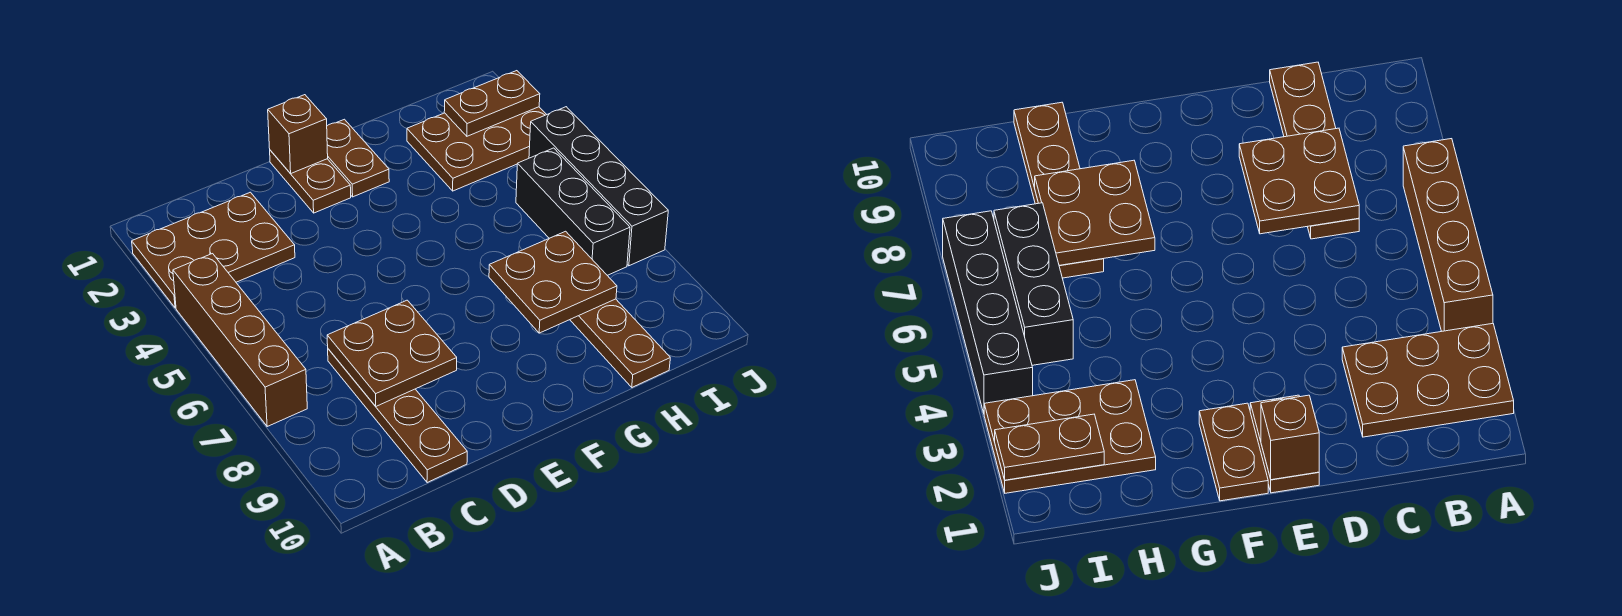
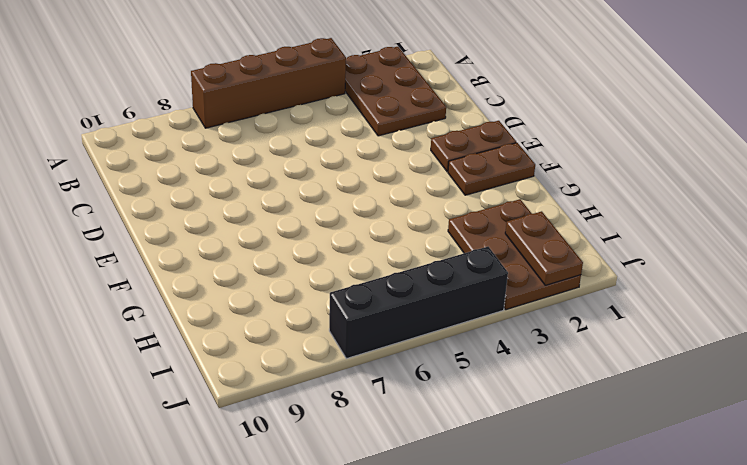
none -> brown 1x4 plate [328,349,467,483]
none -> brown 1x4 plate [570,299,670,387]
none -> black 1x3 brick [516,148,630,275]

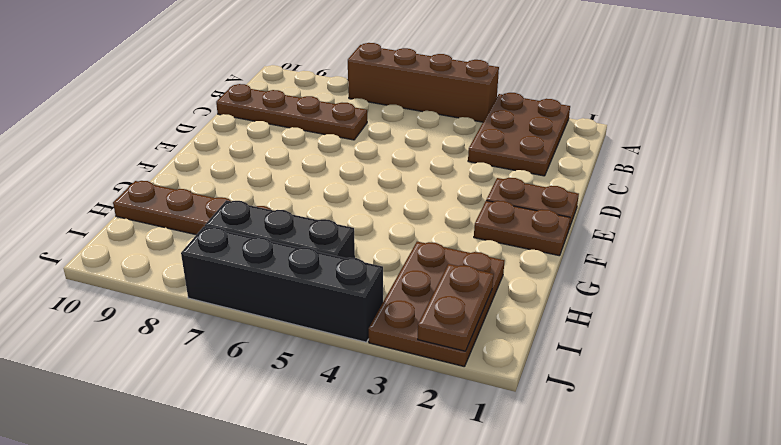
none -> brown 2x2 plate [327,300,457,406]
none -> brown 1x1 brick [268,95,328,174]
none -> brown 2x2 plate [489,231,617,333]

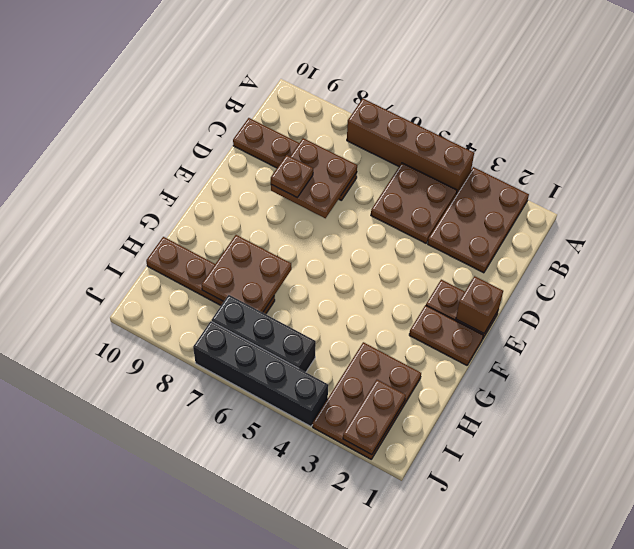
brown 2x2 plate [371,163,457,243] -> none
brown 1x1 plate [271,155,313,197] -> none

